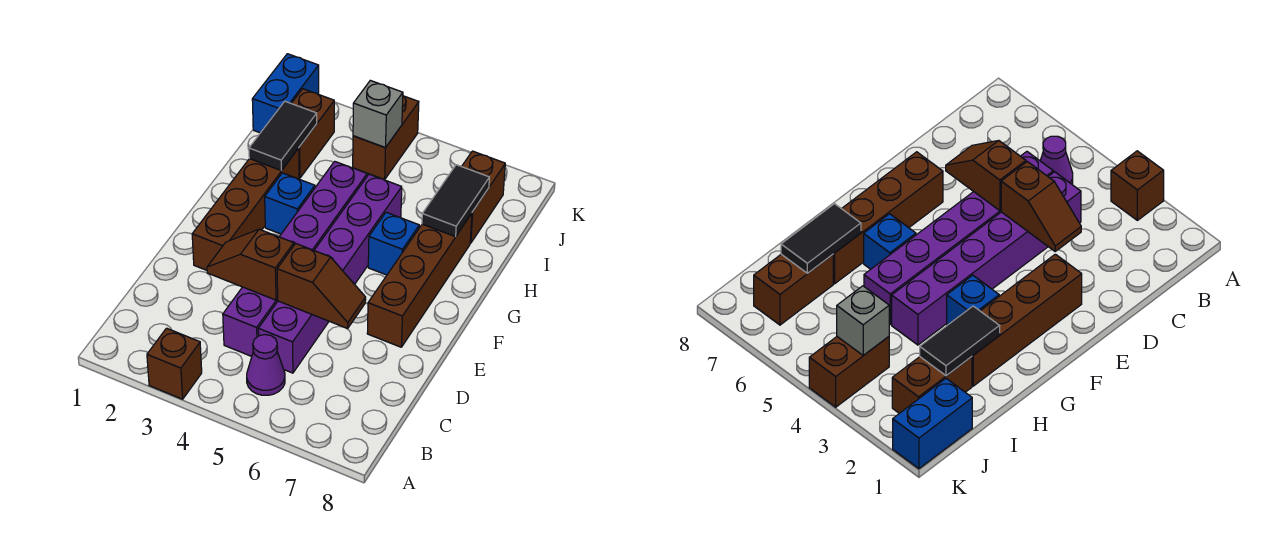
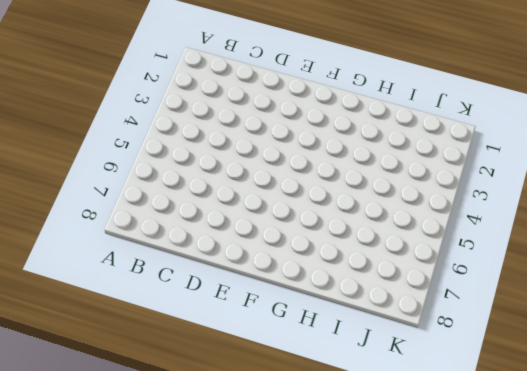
none -> brown 1x1 brick [147,328,202,399]
none -> purple 1x1 cone [247,335,285,395]
none -> purple 1x6 brick [223,161,367,356]

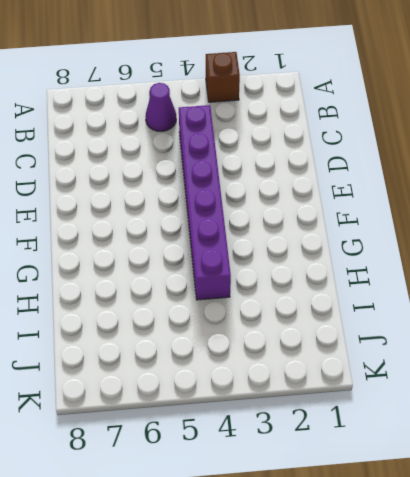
none -> purple 1x6 brick [258,174,402,373]
none -> brown 1x4 brick [192,148,299,270]
none -> brown 1x4 brick [367,213,472,347]

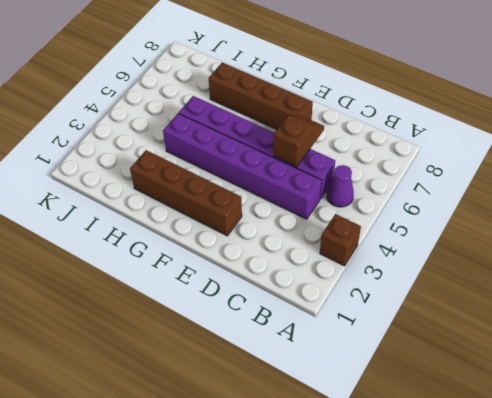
none -> blue 1x1 brick [265,173,315,234]
none -> blue 1x1 brick [368,212,419,275]
none -> brown 1x2 brick [291,89,334,178]

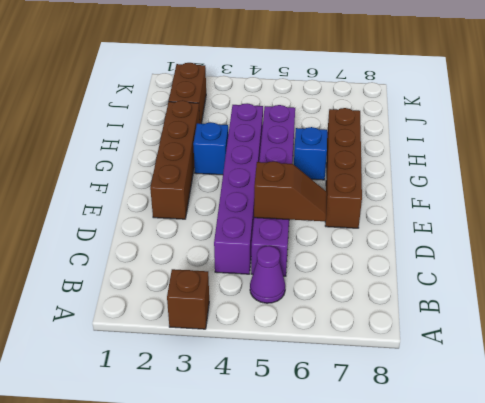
none -> brown 1x2 brick [462,151,505,243]
none -> blue 1x2 brick [252,54,319,133]
none -> brown 1x2 brick [353,96,419,179]

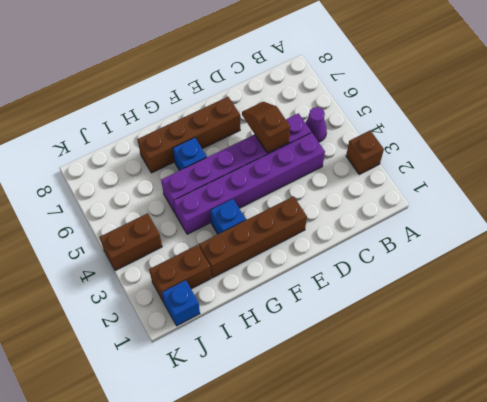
blue 1x1 brick [162,280,200,326] -> blue 1x2 brick [252,54,319,133]
none -> brown 1x2 brick [462,151,505,243]
none -> brown 1x2 slope [207,229,294,300]
none -> black 1x2 tile [249,101,317,171]

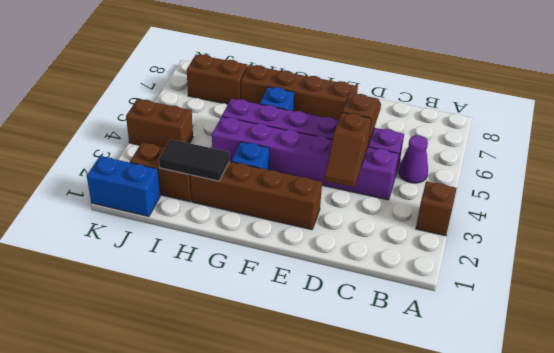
none -> black 1x2 tile [422,165,489,237]
none -> grey 1x1 brick [353,80,403,148]

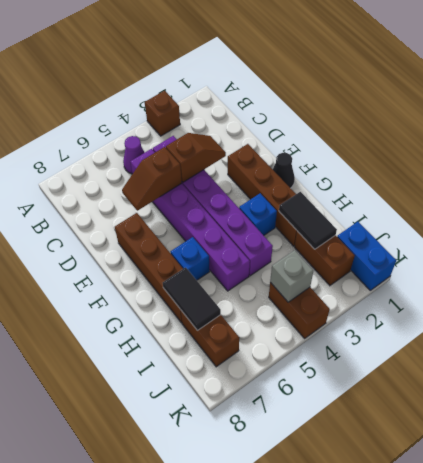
black 1x1 cone [273,153,295,188] -> none

